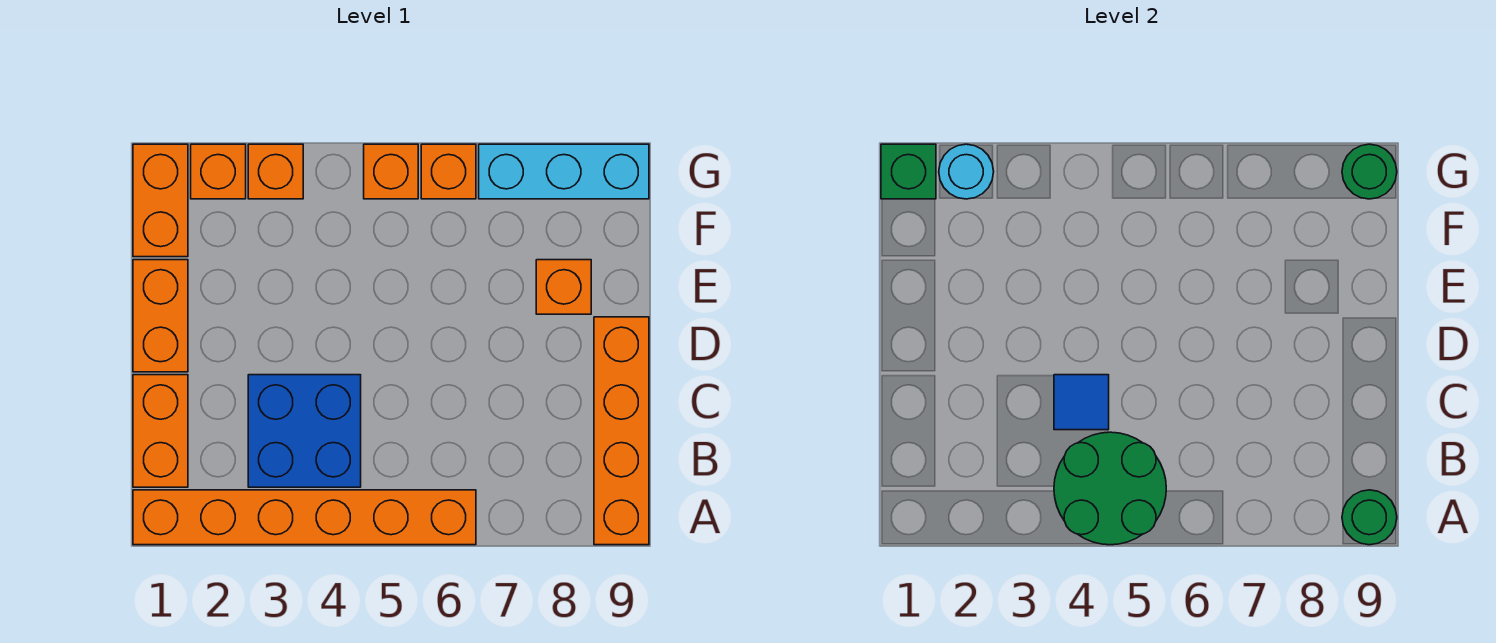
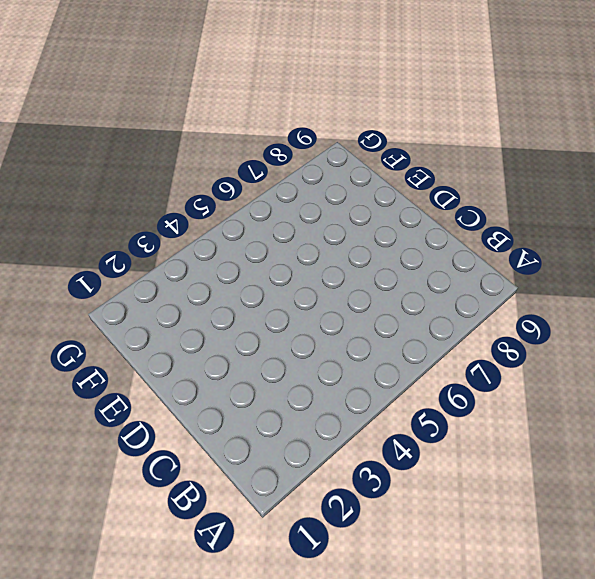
none -> orange 1x6 brick [133,490,476,545]
none -> orange 1x4 brick [594,317,649,545]
none -> orange 1x2 brick [133,375,188,487]

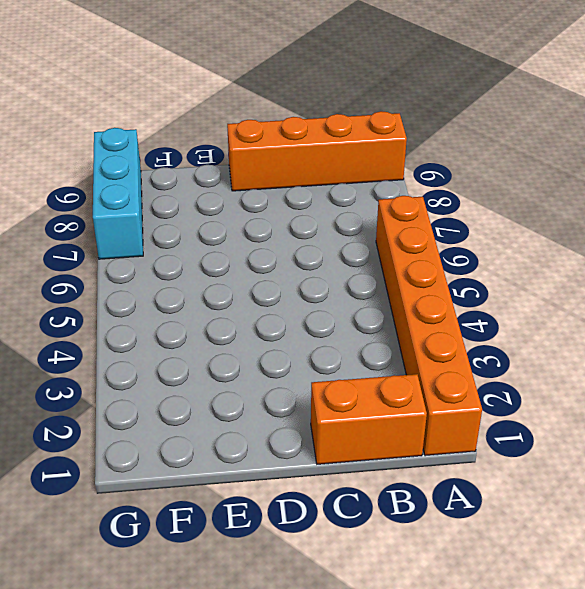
none -> blue 2x2 brick [248,375,361,487]
none -> orange 1x2 brick [133,260,188,372]
none -> orange 1x1 brick [536,260,591,314]

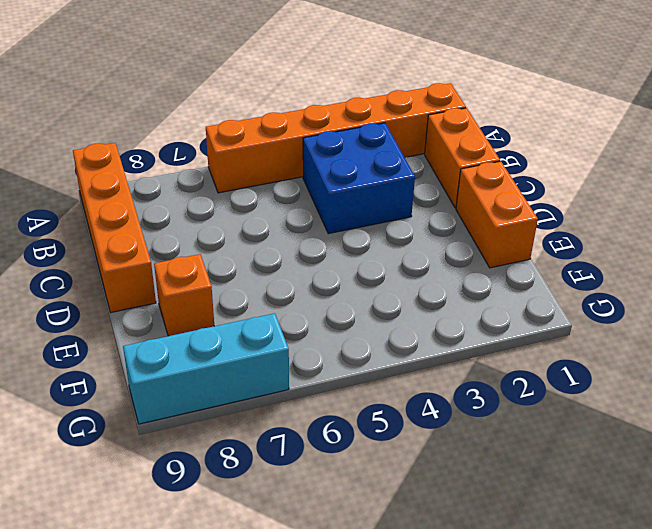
none -> orange 1x2 brick [133,144,188,257]
none -> orange 1x1 brick [191,144,246,199]
none -> orange 1x1 brick [248,144,303,199]

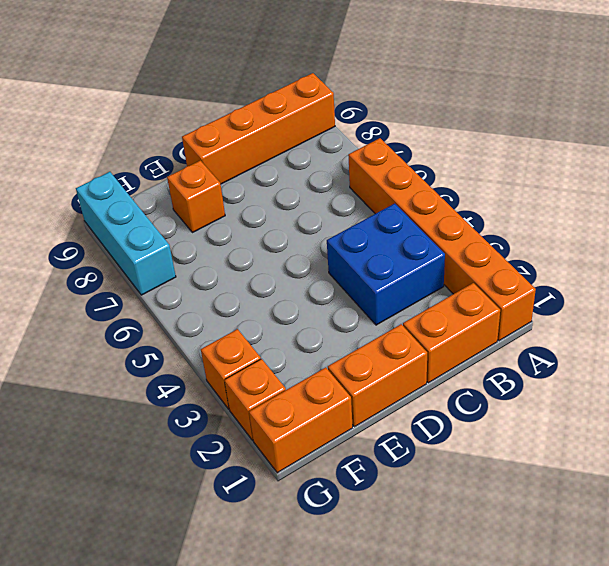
none -> orange 1x1 brick [364,144,418,199]
none -> orange 1x1 brick [421,144,476,199]
none -> green 2x2 round brick [1054,432,1166,545]

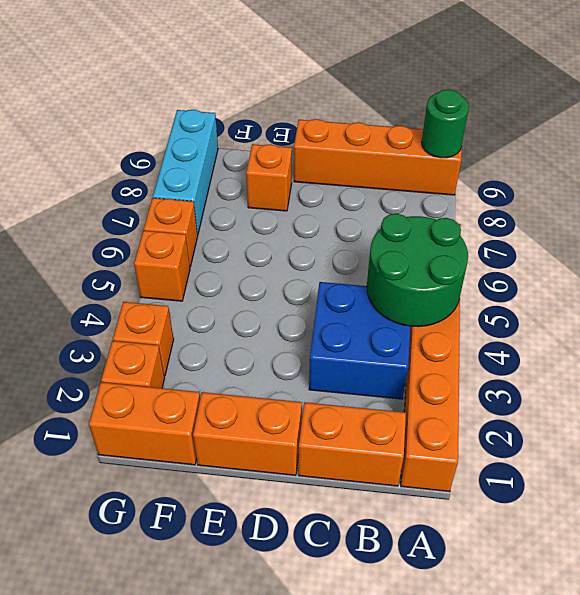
none -> blue 1x1 tile [1054,375,1109,430]
none -> green 1x1 brick [881,144,936,199]
none -> cyan 1x1 round brick [939,144,994,199]

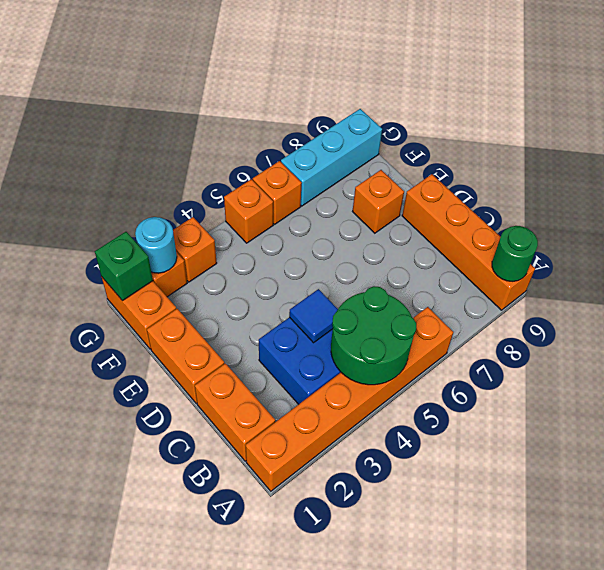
none -> green 1x1 round brick [1342,144,1397,199]

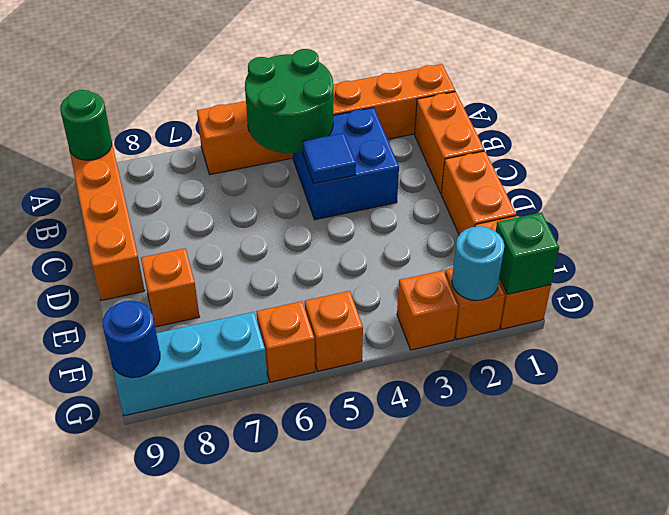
blue 1x1 round brick [103,301,160,378] -> green 1x1 round brick [1342,144,1397,199]

